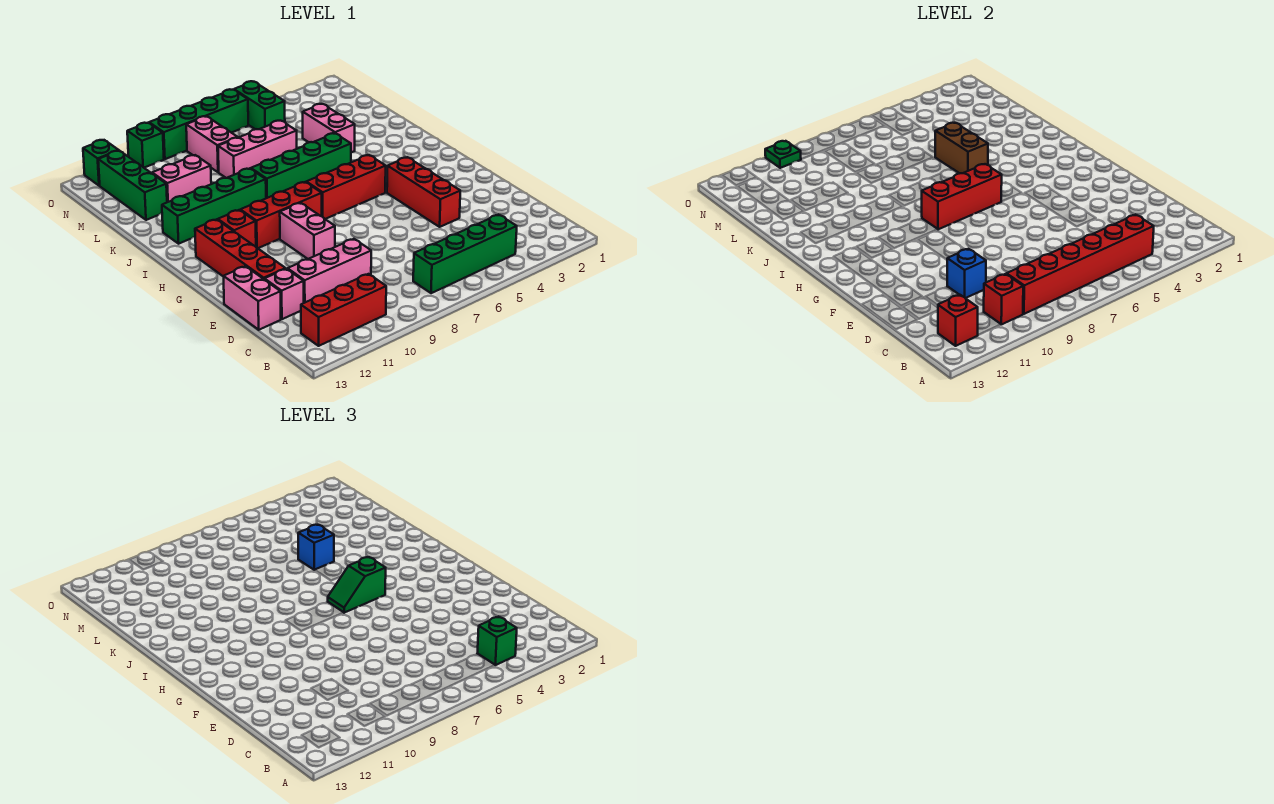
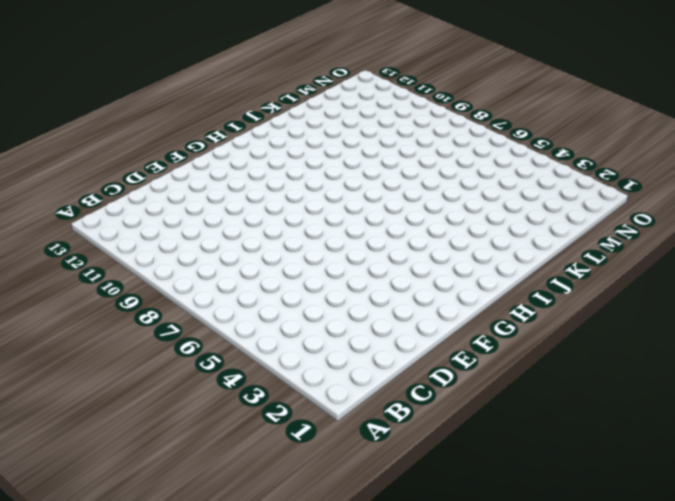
none -> green 1x4 brick [413,215,517,293]
none -> red 1x3 brick [301,274,386,346]
none -> pink 1x3 brick [288,239,371,303]
none -> pink 1x1 brick [265,269,304,319]

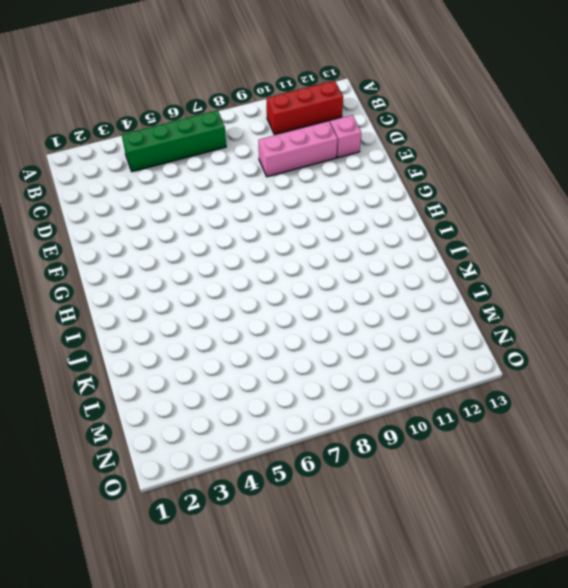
none -> pink 1x2 brick [223,266,281,330]
none -> red 1x3 brick [387,157,460,227]
none -> red 1x4 brick [195,219,286,280]
none -> pink 1x2 brick [280,203,335,259]

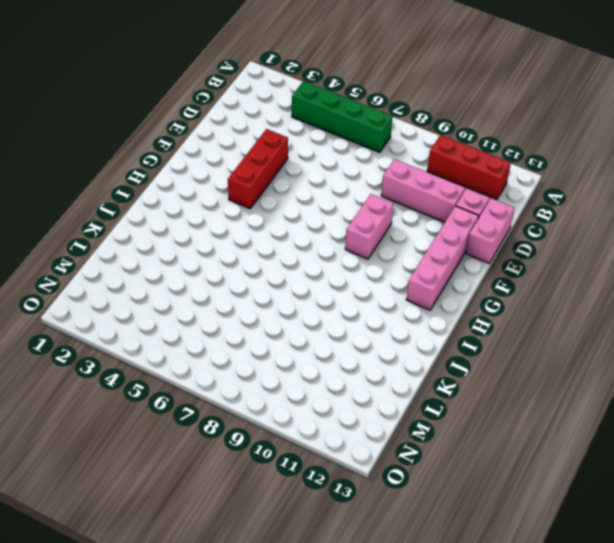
pink 1x4 brick [406,206,479,310] -> red 1x4 brick [195,219,286,280]
none -> red 1x3 brick [306,155,386,219]
none -> red 1x3 brick [240,182,322,248]
none -> red 1x1 brick [218,210,256,246]
none -> green 1x4 brick [251,133,351,198]

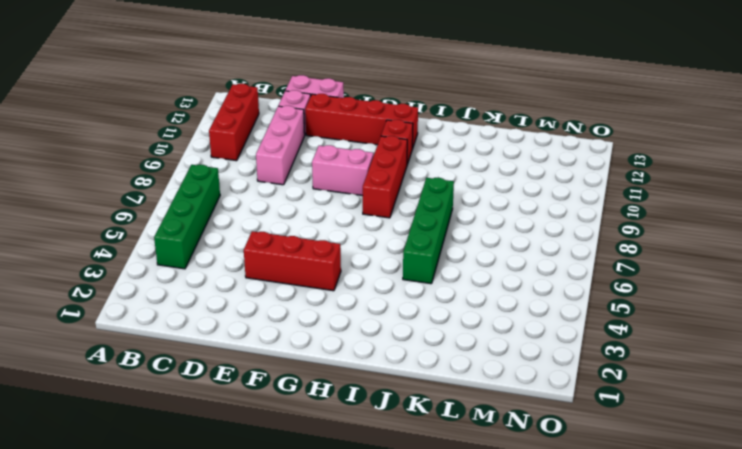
none -> red 1x3 brick [306,155,386,219]
none -> green 1x4 brick [162,168,266,244]
none -> pink 1x2 brick [303,104,355,152]
none -> pink 1x3 brick [218,121,297,178]

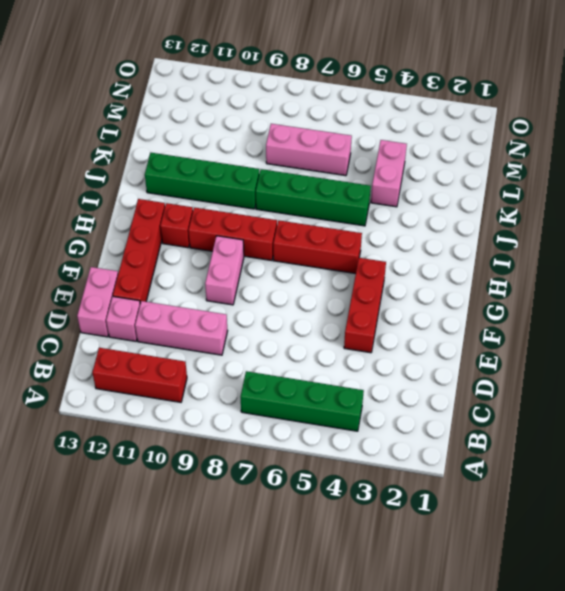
none -> pink 1x2 brick [152,155,211,202]
none -> green 1x3 brick [98,151,167,220]
none -> pink 1x2 brick [186,116,238,172]
none -> green 1x2 brick [234,81,285,129]

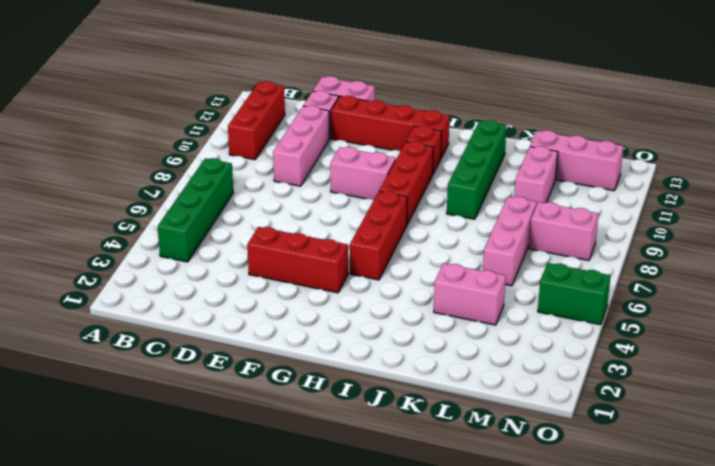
pink 1x3 brick [530,130,623,191] -> green 1x3 brick [98,151,167,220]
none -> green 1x4 brick [251,133,351,198]
none -> green 1x4 brick [149,89,248,159]
none -> green 1x1 brick [127,123,164,168]
none -> green 1x1 brick [83,140,119,186]

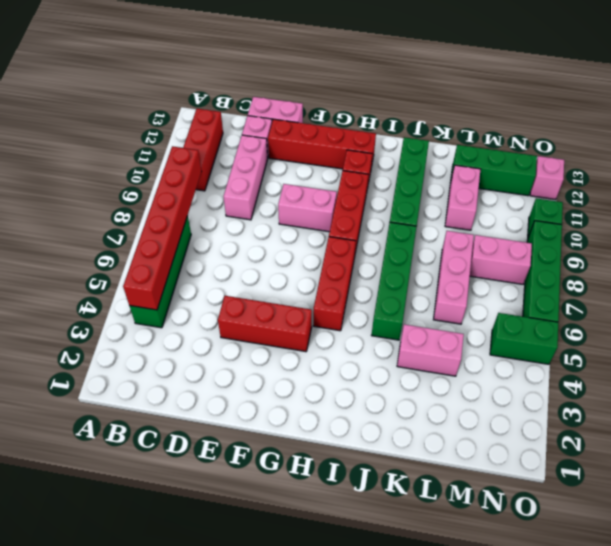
pink 1x1 brick [530,156,564,200] -> green 1x1 brick [83,140,119,186]
none -> red 1x1 brick [984,274,1023,324]
none -> red 1x1 brick [938,295,978,346]
none -> blue 1x1 brick [947,249,986,298]
none -> red 1x3 brick [921,164,1002,229]

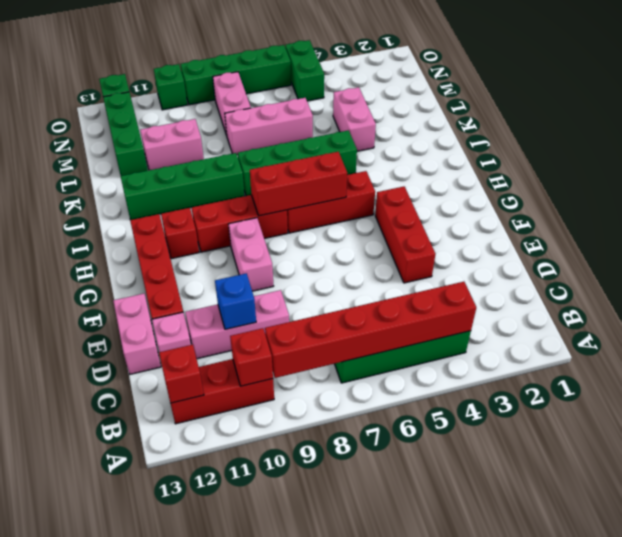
none -> brown 1x2 brick [935,123,988,173]
none -> green 1x1 plate [765,141,801,168]
none -> green 1x1 brick [477,617,517,665]
none -> green 1x2 slope [328,557,386,613]

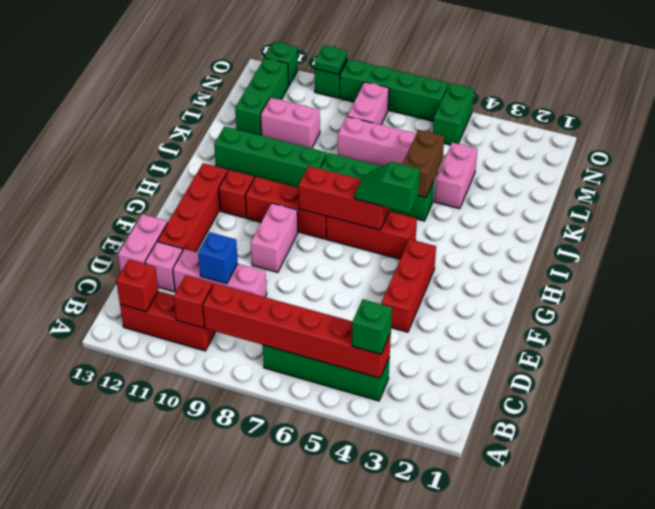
none -> blue 1x1 brick [298,525,334,570]

